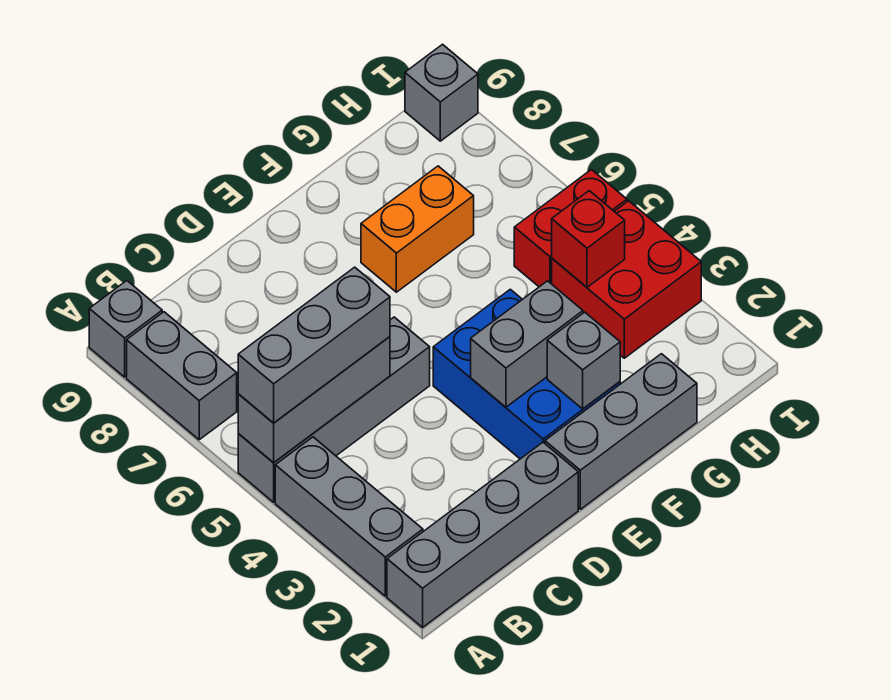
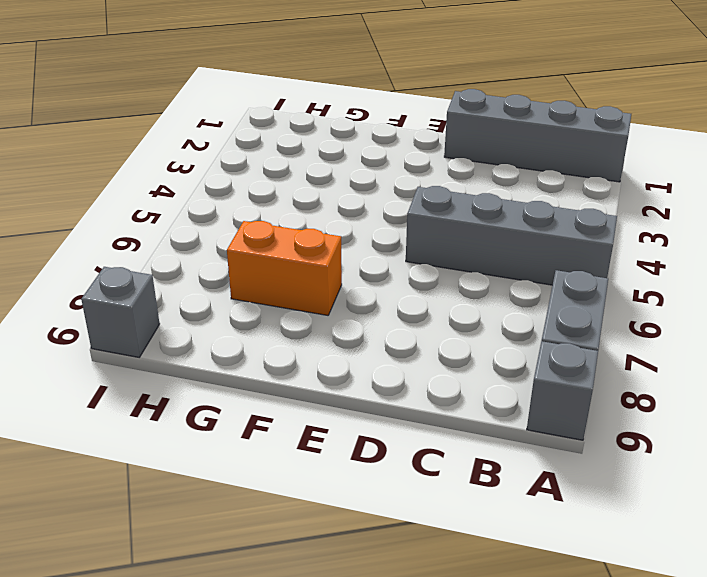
none -> grey 1x3 brick [275,437,423,596]
none -> grey 1x3 brick [545,354,697,509]
none -> blue 2x3 brick [433,289,620,459]

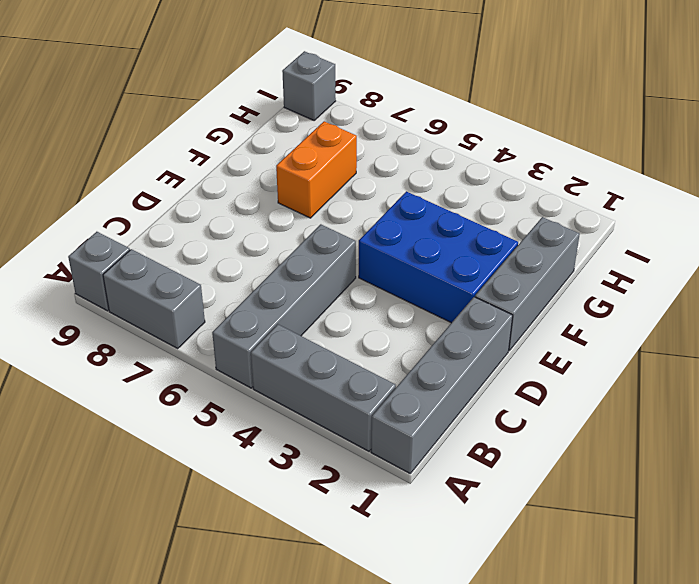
none -> red 2x2 brick [552,201,701,358]
none -> red 1x2 brick [514,170,627,287]
none -> grey 1x3 brick [238,337,390,463]

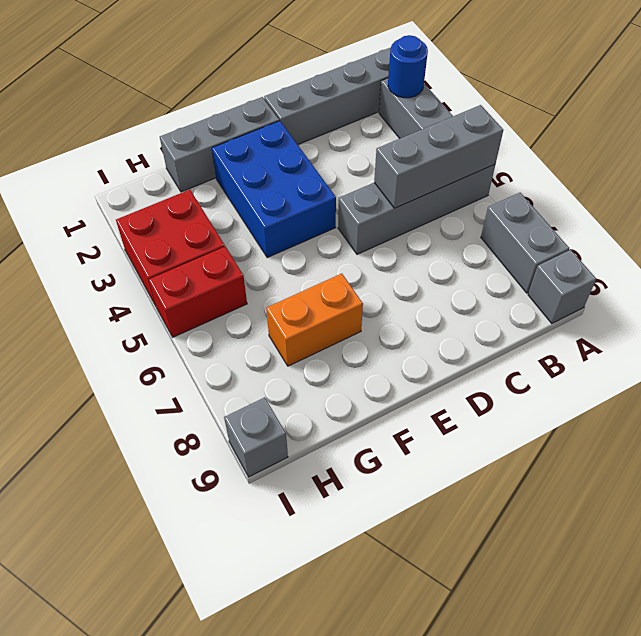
blue 1x1 round brick [388,35,428,98] -> none
none -> grey 1x2 brick [471,281,583,407]
none -> grey 1x1 brick [547,312,620,409]
none -> red 1x1 brick [552,191,625,287]

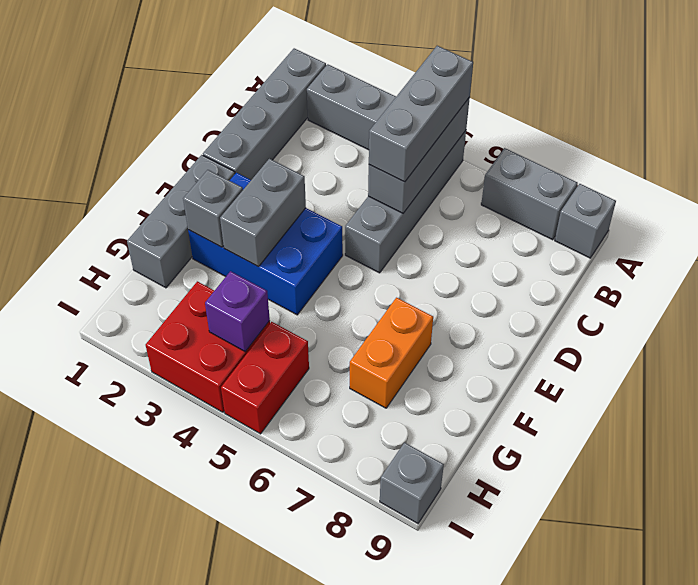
purple 1x1 brick [205,271,270,352] -> red 1x1 brick [552,191,625,287]

